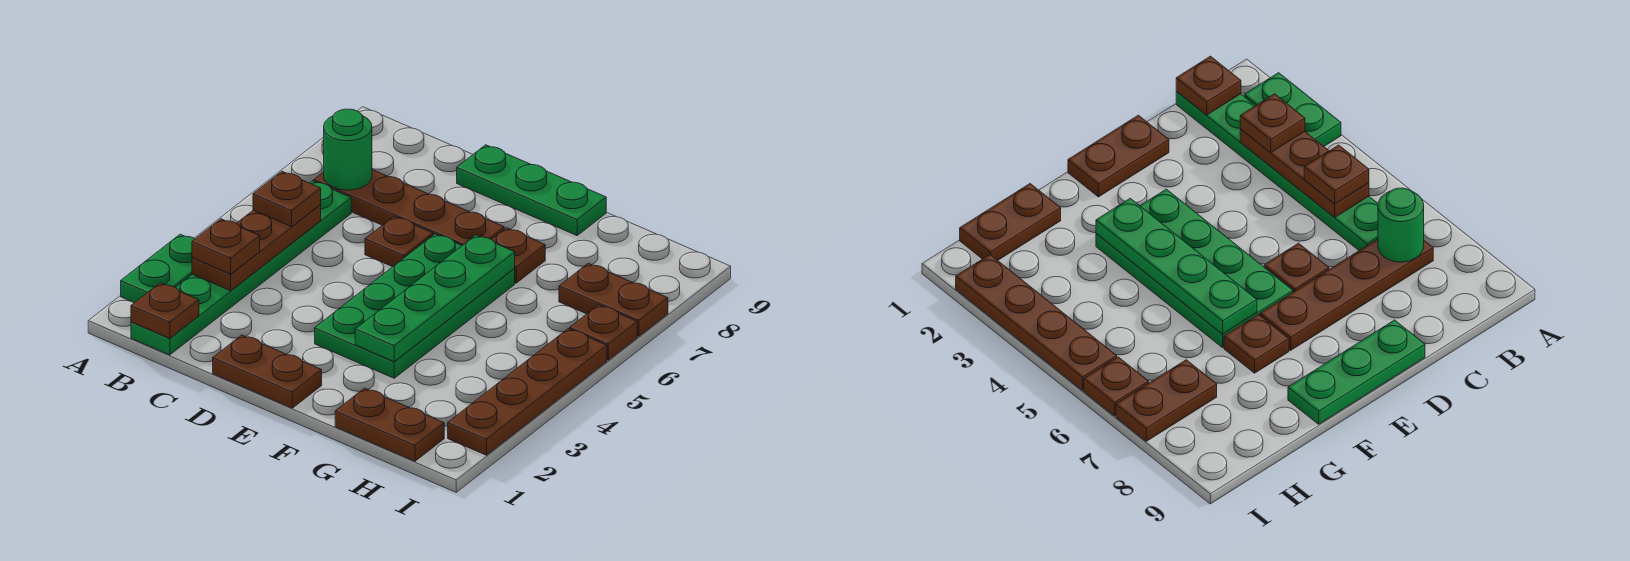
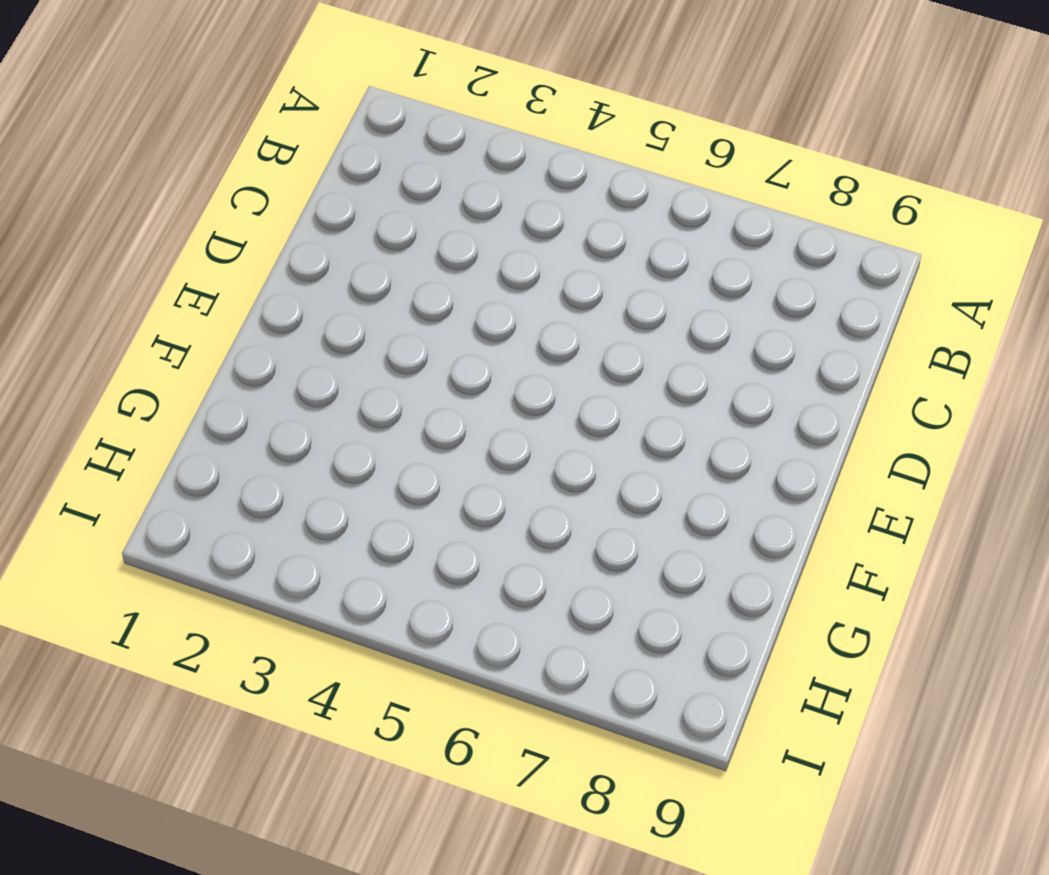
none -> green 1x2 plate [121,234,195,303]
none -> green 1x6 plate [131,181,351,355]
none -> brown 1x4 plate [314,170,504,245]

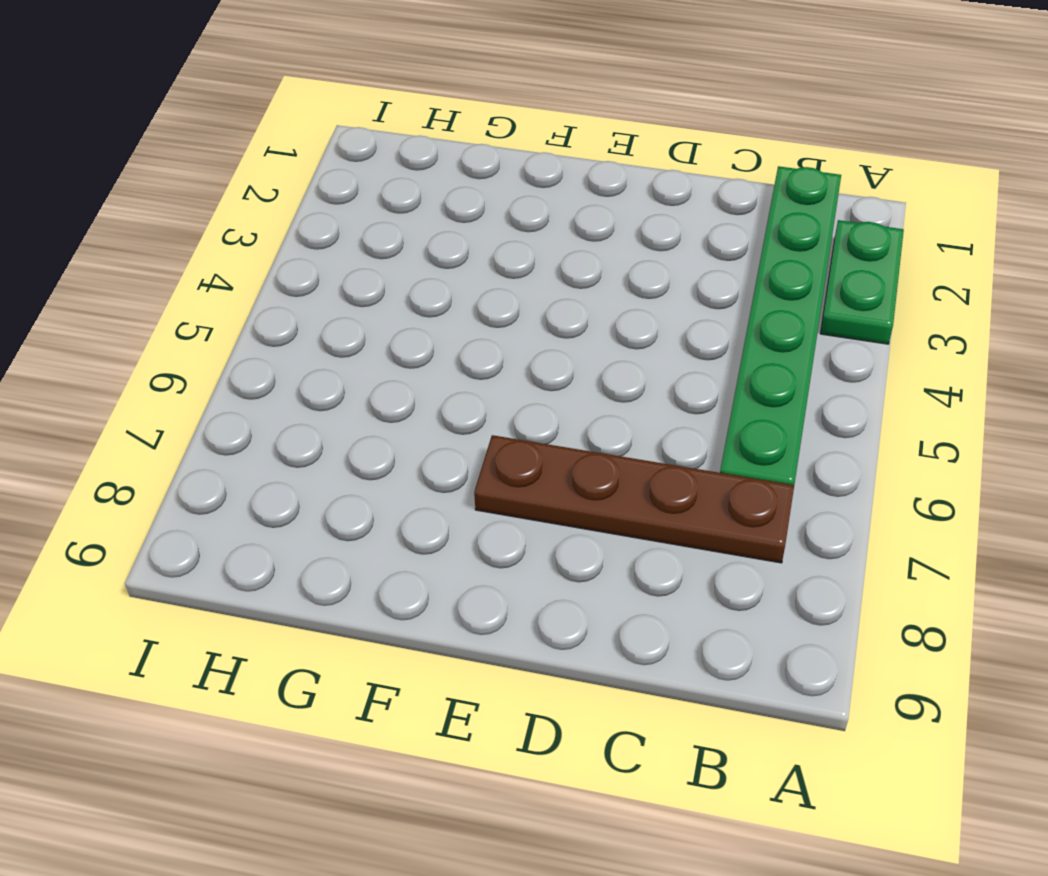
none -> brown 1x2 plate [213,335,322,408]
none -> brown 1x1 plate [365,216,433,267]
none -> green 1x3 plate [457,145,606,235]

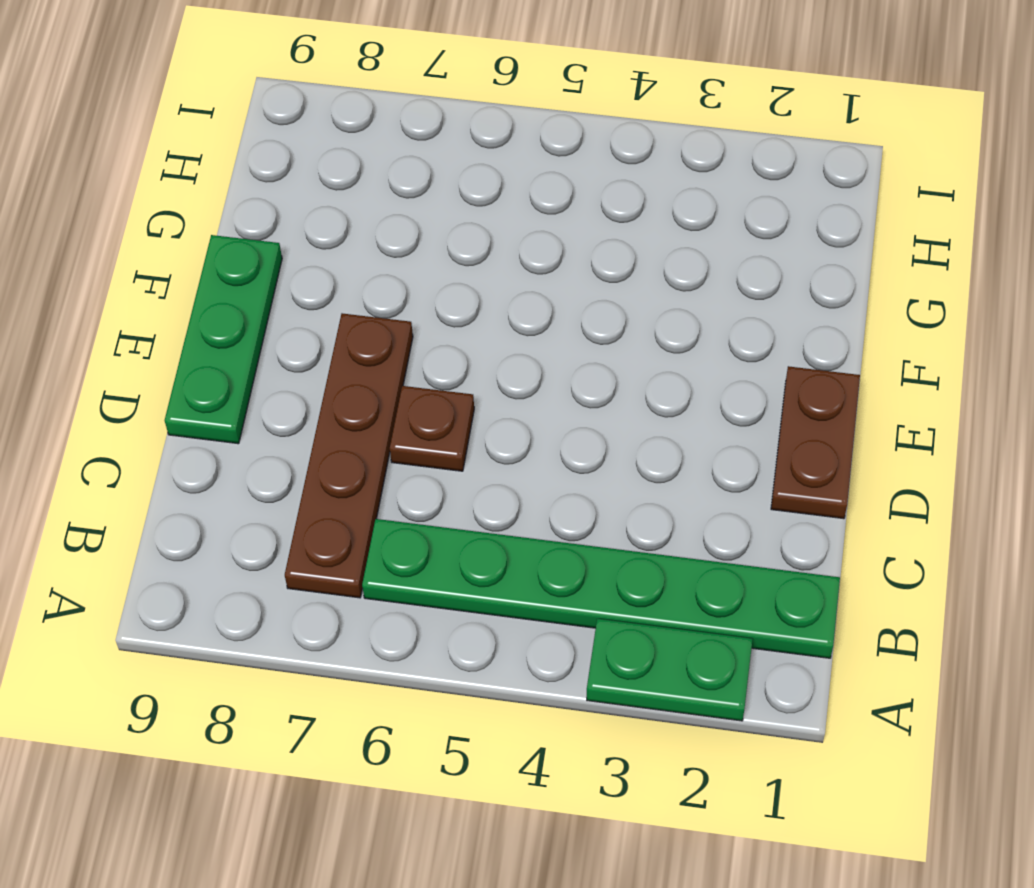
none -> green 2x4 plate [315,234,515,378]
none -> brown 1x1 plate [492,228,545,283]
none -> brown 1x2 plate [335,388,444,461]

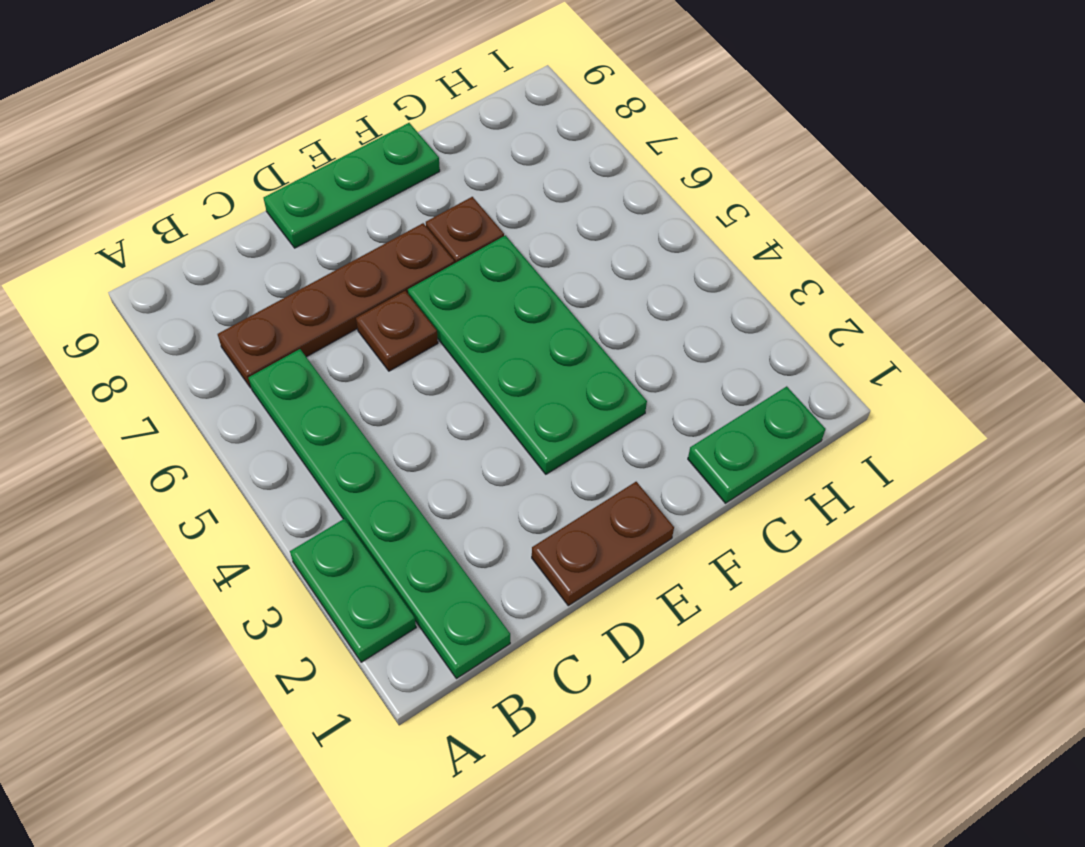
green 1x2 plate [688,386,826,503] -> brown 1x2 plate [335,388,444,461]
none -> brown 1x2 plate [559,263,668,336]
none -> brown 1x4 plate [448,329,607,455]
none -> brown 1x1 plate [570,305,637,360]

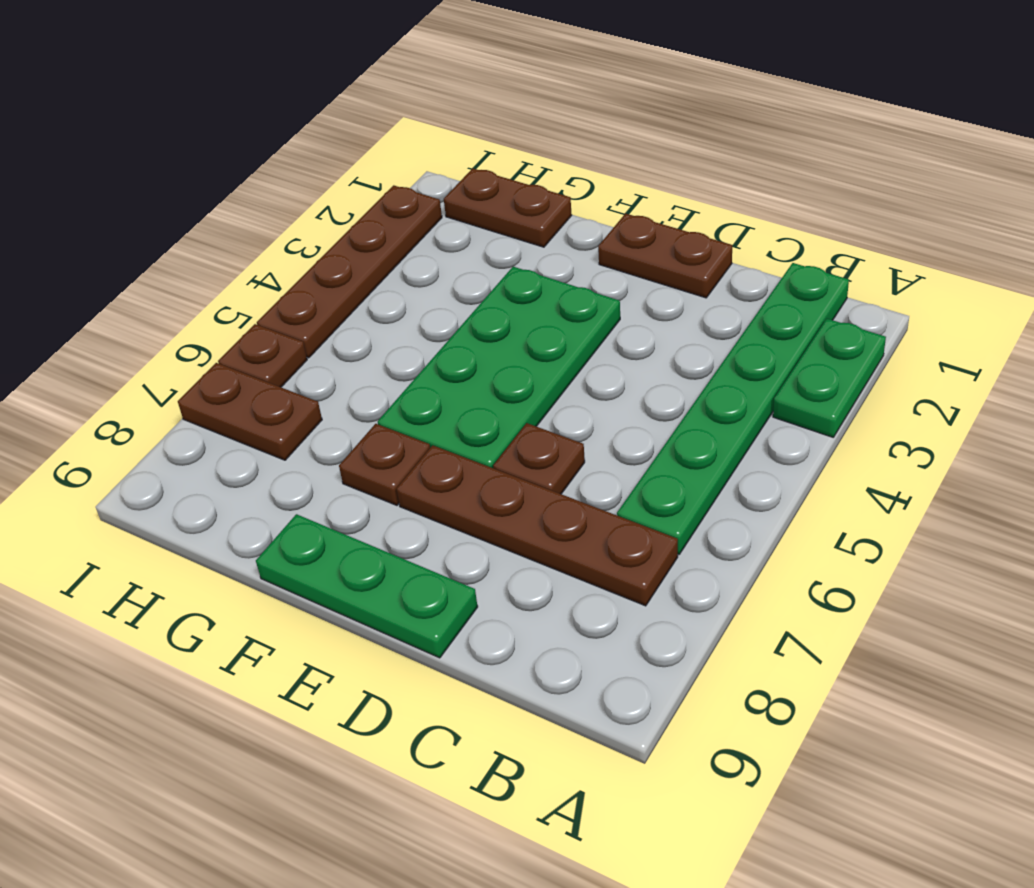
none -> brown 1x1 plate [131,283,199,338]
none -> brown 1x3 plate [192,205,321,291]
none -> green 1x1 round brick [324,109,372,190]

